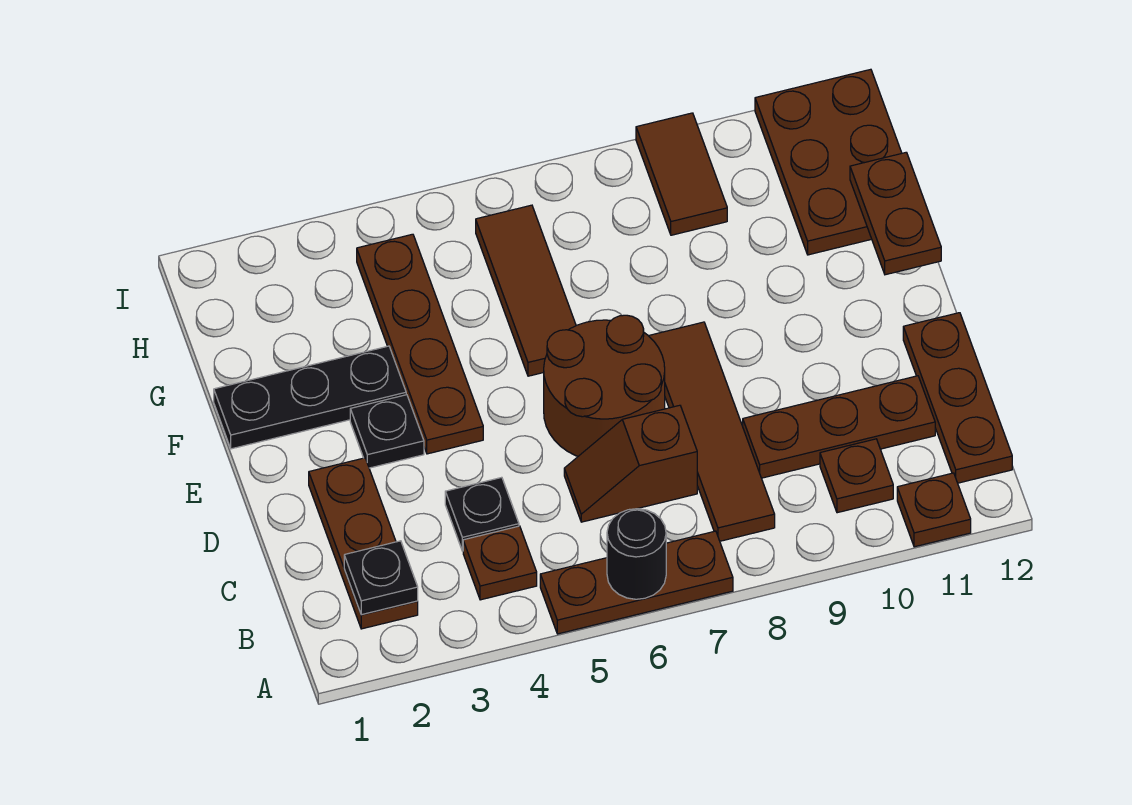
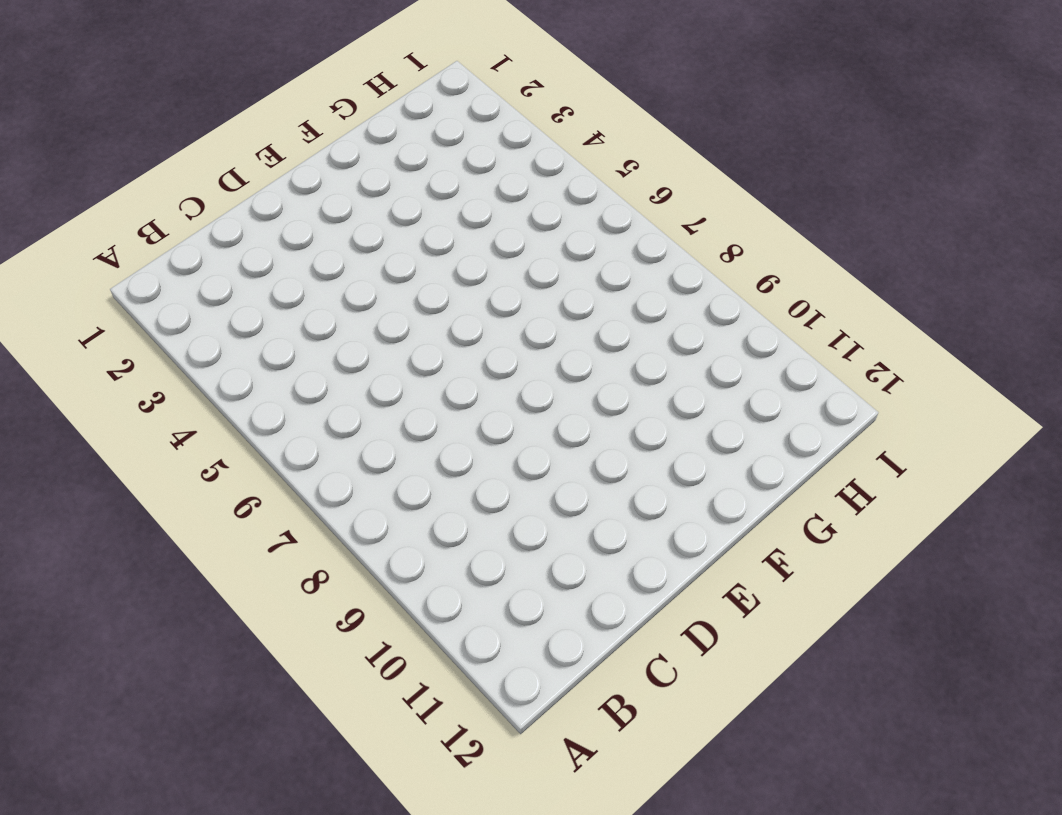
none -> brown 1x3 plate [540,531,733,634]
none -> brown 1x1 plate [897,473,971,547]
none -> brown 1x3 plate [309,458,418,629]

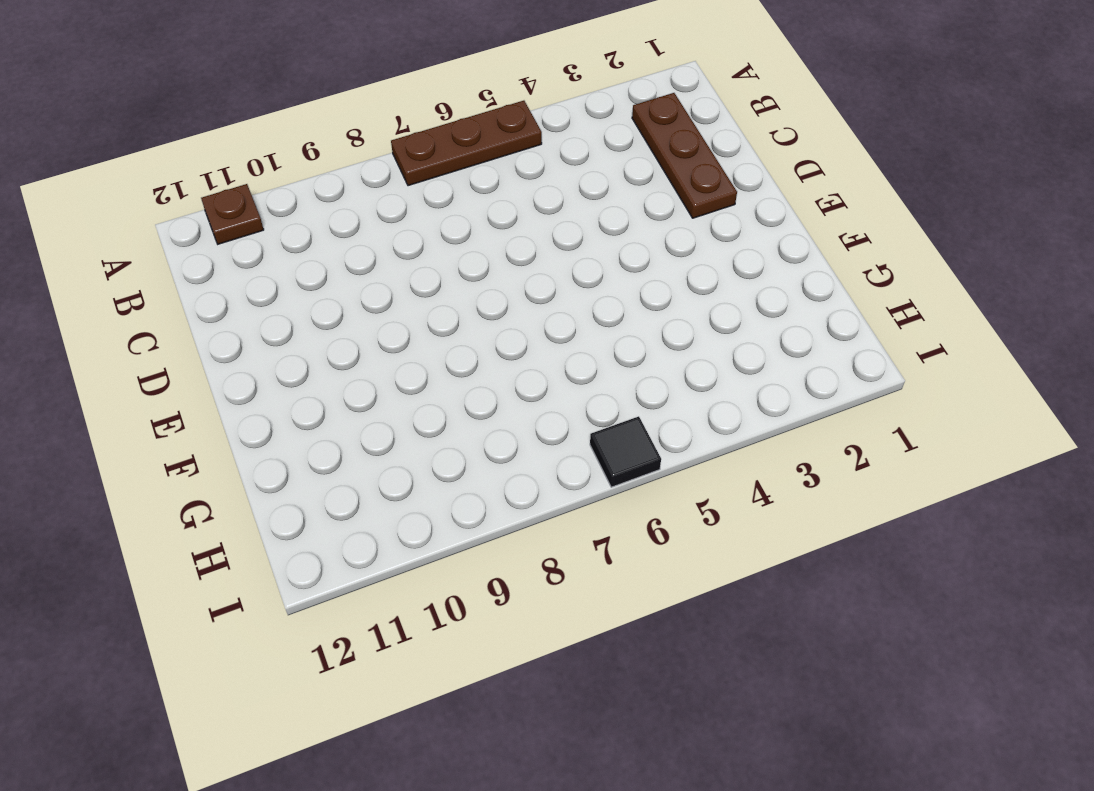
black 1x1 tile [590,416,661,487] -> none
none -> brown 1x1 plate [463,526,537,600]
none -> brown 1x4 tile [649,322,775,541]
none -> brown 1x1 plate [820,439,893,513]

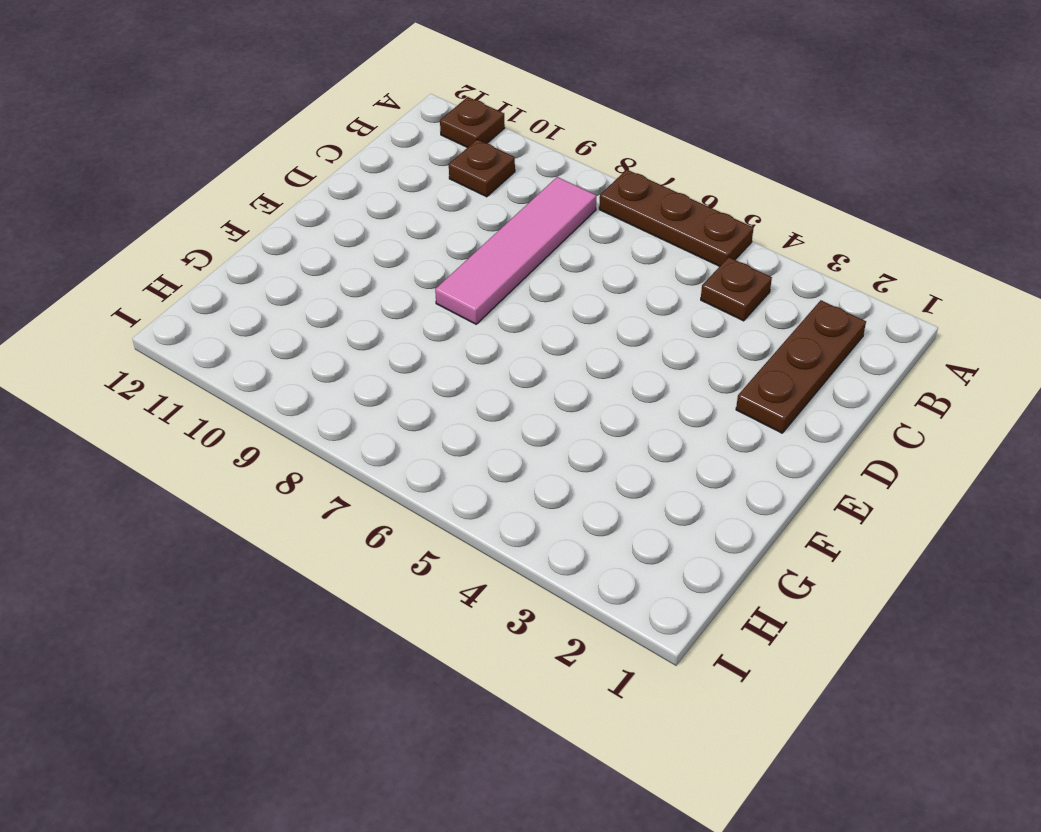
pink 1x4 tile [435,177,596,324] -> brown 1x4 tile [649,322,775,541]
none -> brown 1x3 plate [903,313,1012,483]
none -> black 1x1 plate [445,477,519,551]
none -> brown 1x2 slope [564,405,697,522]

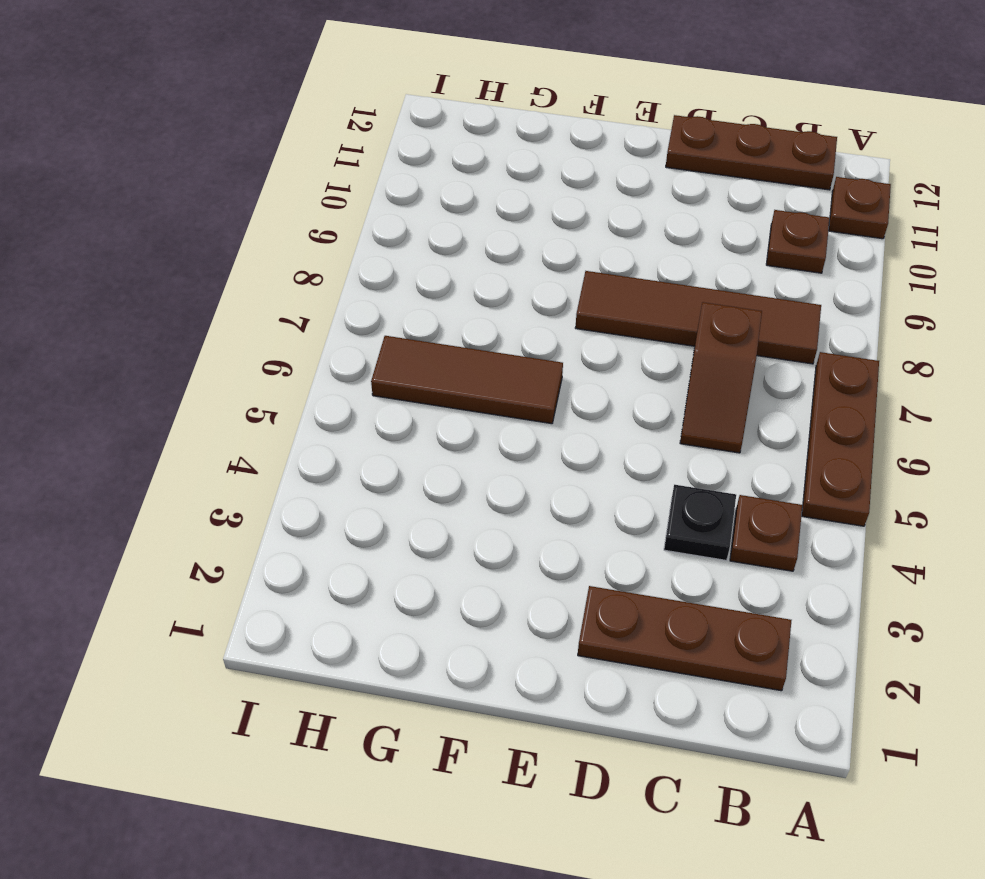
none -> brown 1x3 plate [743,376,935,478]
none -> brown 2x2 round brick [544,315,665,456]
none -> black 1x1 plate [350,395,424,468]

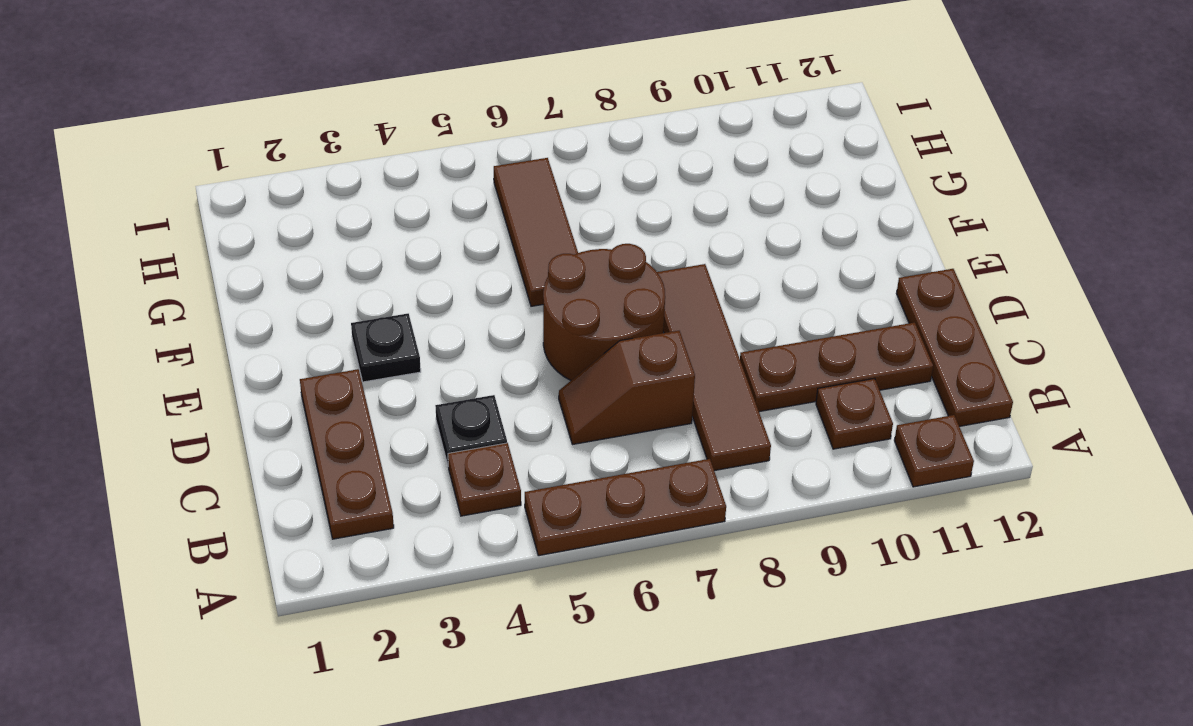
none -> brown 1x4 plate [357,234,483,454]
none -> black 1x3 plate [214,346,406,449]
none -> brown 2x3 plate [755,69,902,255]

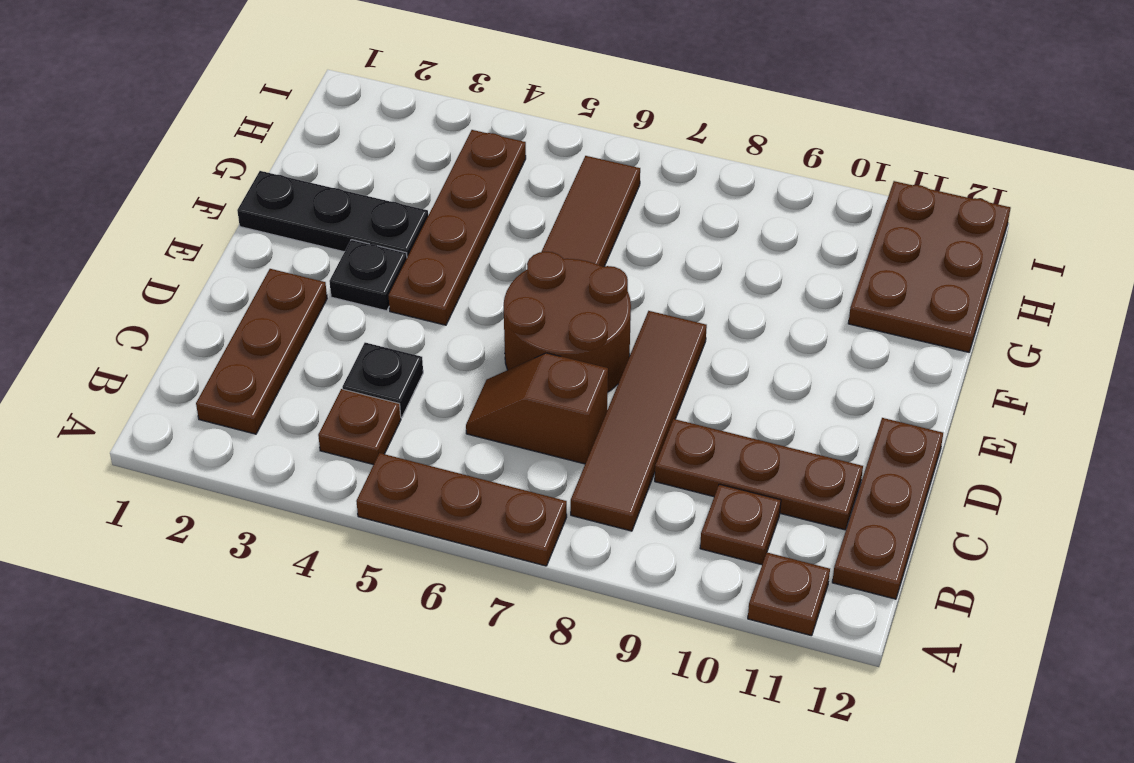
none -> brown 1x2 tile [636,113,727,235]
none -> black 1x1 round brick [607,509,666,599]
none -> black 1x1 plate [344,541,418,615]

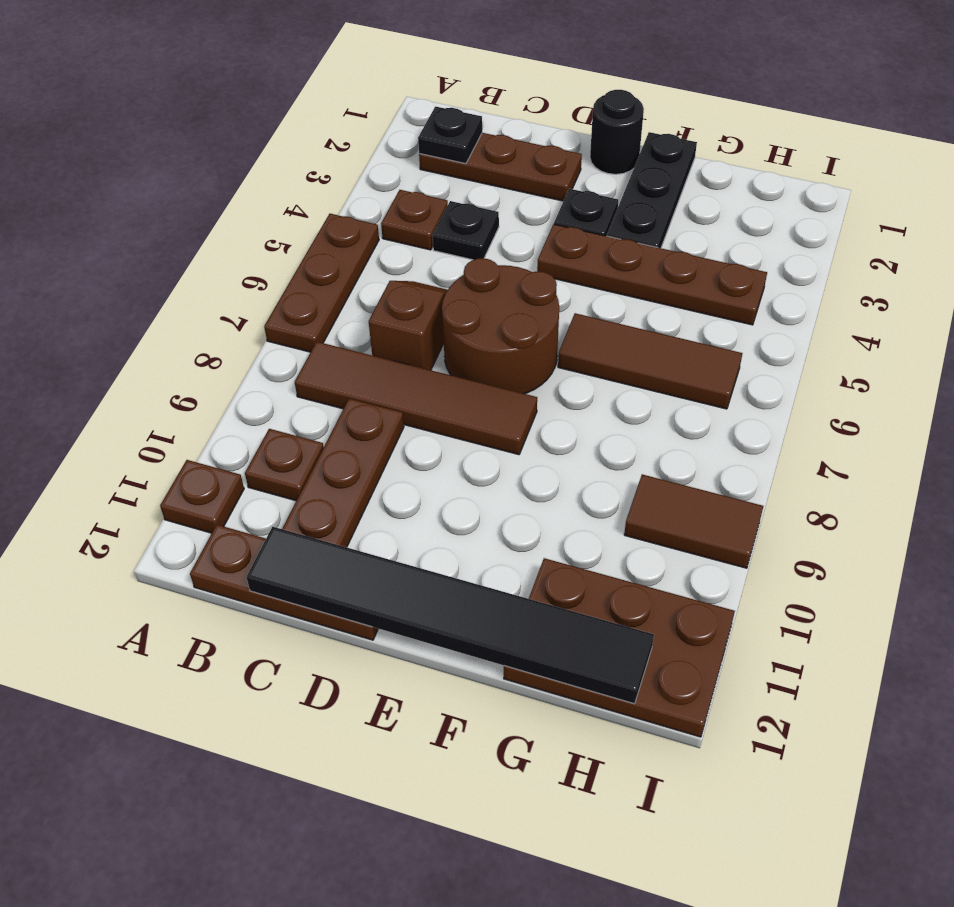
black 1x6 tile [246,527,654,704] -> brown 1x2 plate [850,152,941,275]
black 1x1 round brick [590,90,644,174] -> black 1x1 round brick moved to [607,509,666,599]

